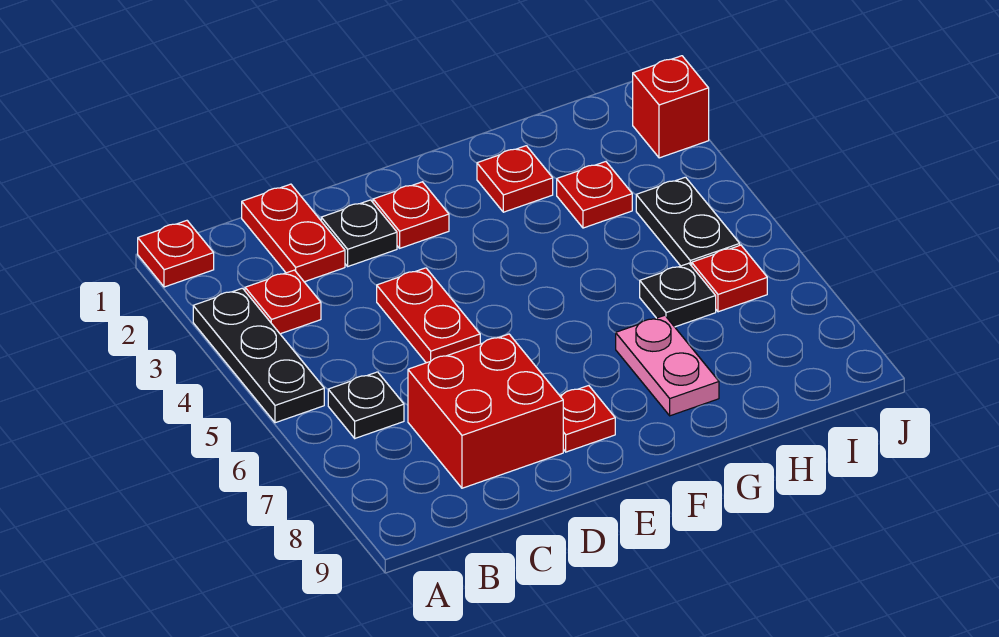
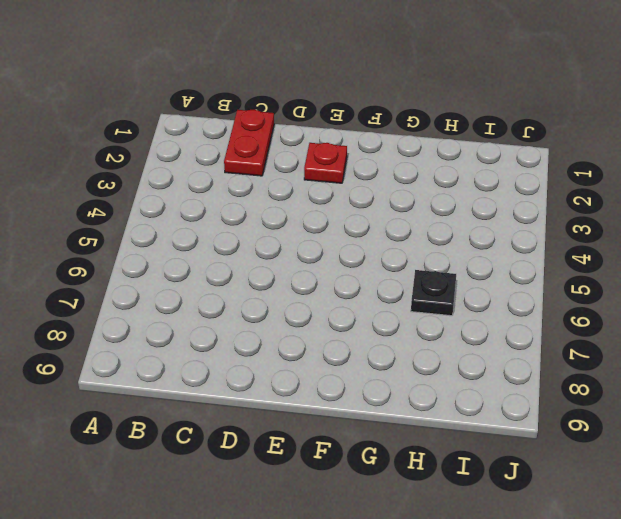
none -> red 1x1 plate [138,221,214,287]
none -> black 1x3 plate [193,288,324,423]
none -> red 1x1 plate [245,270,321,334]

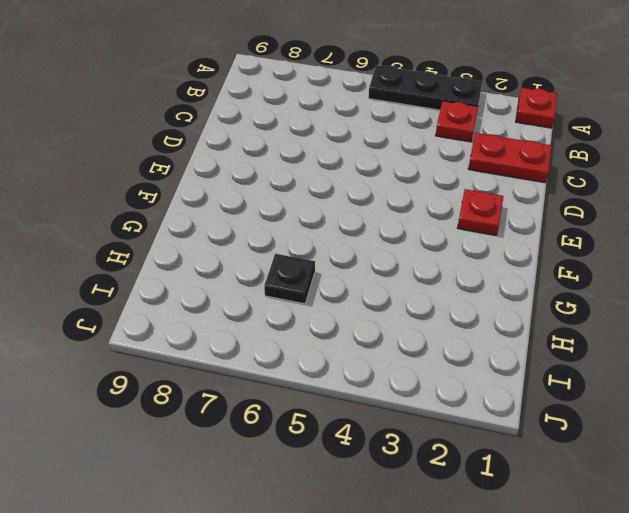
none -> black 1x1 plate [328,372,404,438]
none -> red 2x2 brick [408,334,563,488]
none -> black 1x1 plate [321,200,397,266]

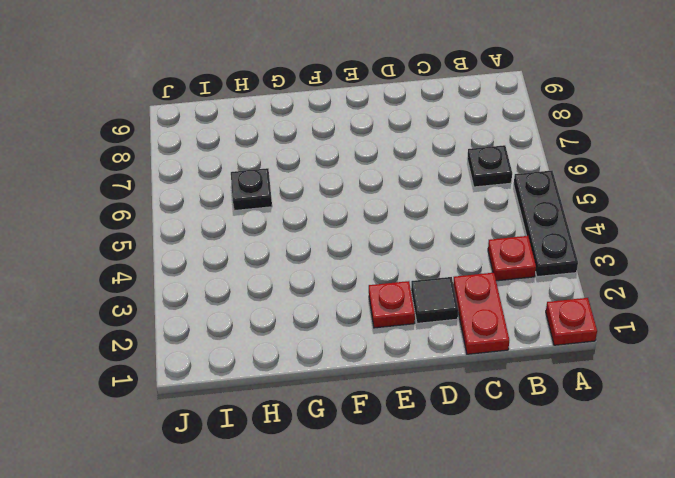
black 1x1 tile [411,277,458,323] -> black 1x1 plate [321,200,397,266]
none -> red 2x2 brick [408,334,563,488]
none -> red 1x2 plate [377,268,480,363]
none -> red 1x1 plate [560,386,615,452]

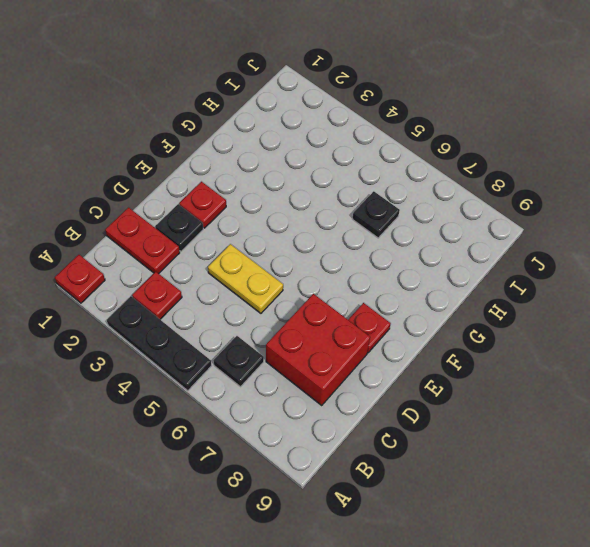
yellow 1x2 plate [208,244,283,313] -> red 1x2 plate [377,268,480,363]
none -> red 1x1 plate [477,146,553,212]
none -> pink 1x2 plate [616,315,719,416]
none -> red 1x1 plate [557,162,632,228]

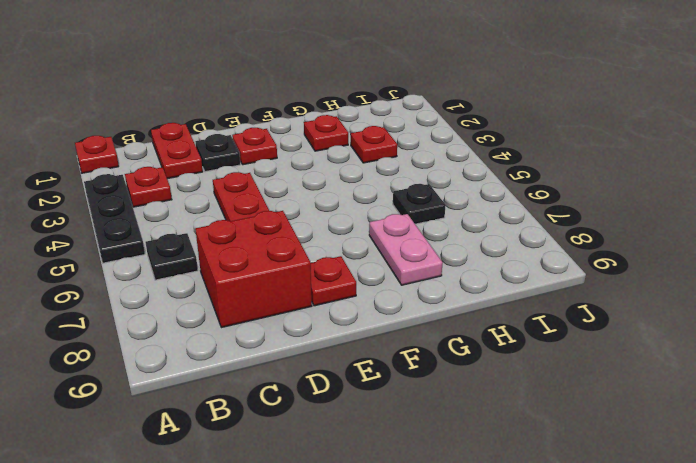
none -> black 1x2 plate [636,177,740,266]
none -> red 1x1 plate [692,245,767,312]
none -> red 1x1 brick [633,56,709,158]

